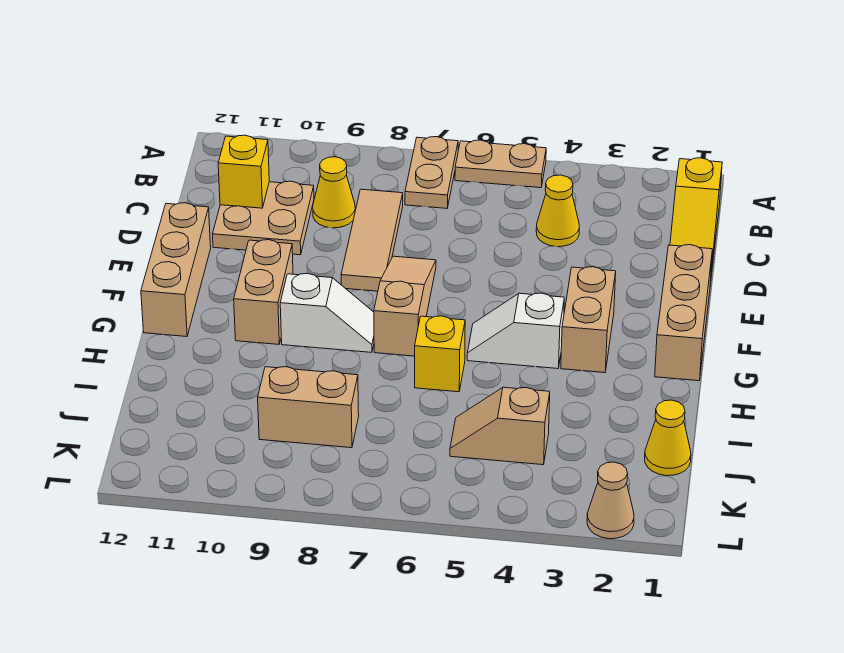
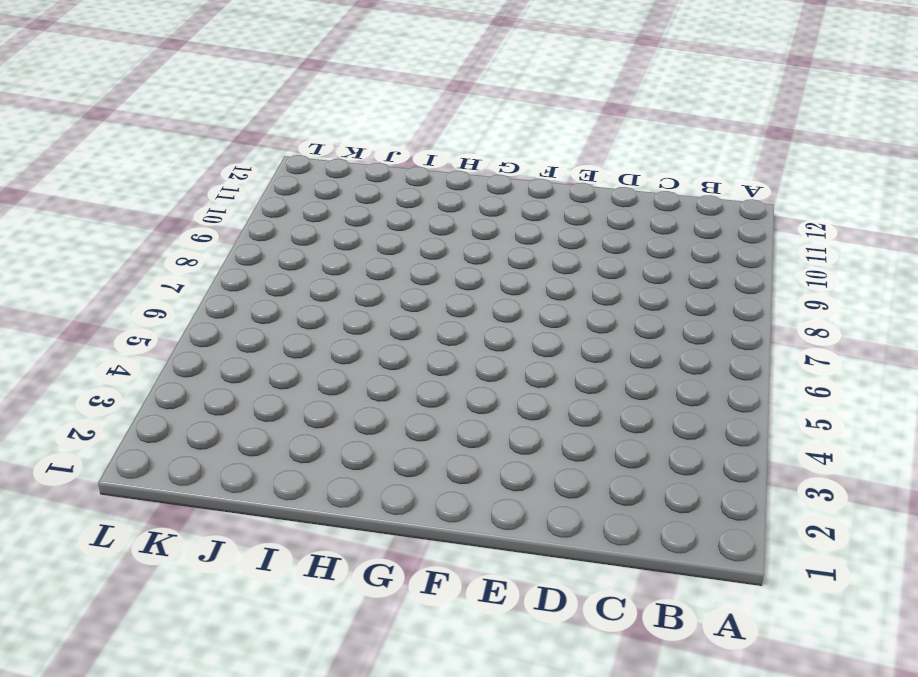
none -> tan 1x2 plate [455,140,546,188]
none -> tan 1x2 plate [405,137,458,208]
none -> yellow 1x3 slope [670,158,722,284]

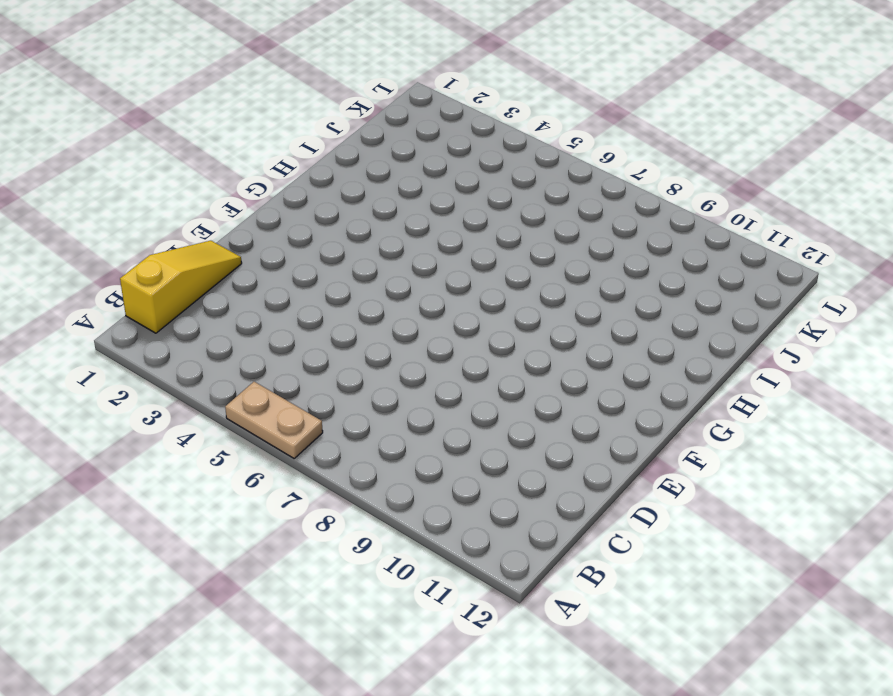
none -> tan 1x2 plate [405,137,458,208]
none -> yellow 1x1 cone [536,175,579,247]
none -> tan 1x3 tile [341,189,403,291]

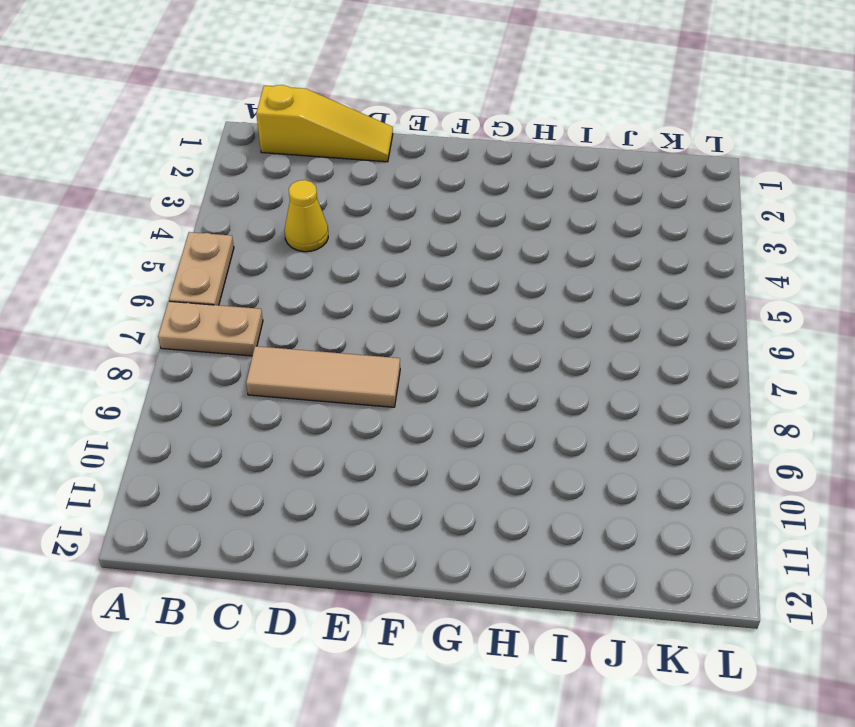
none -> yellow 1x1 cone [313,157,355,228]
none -> tan 2x2 plate [213,181,314,255]
none -> tan 1x3 brick [655,245,712,381]

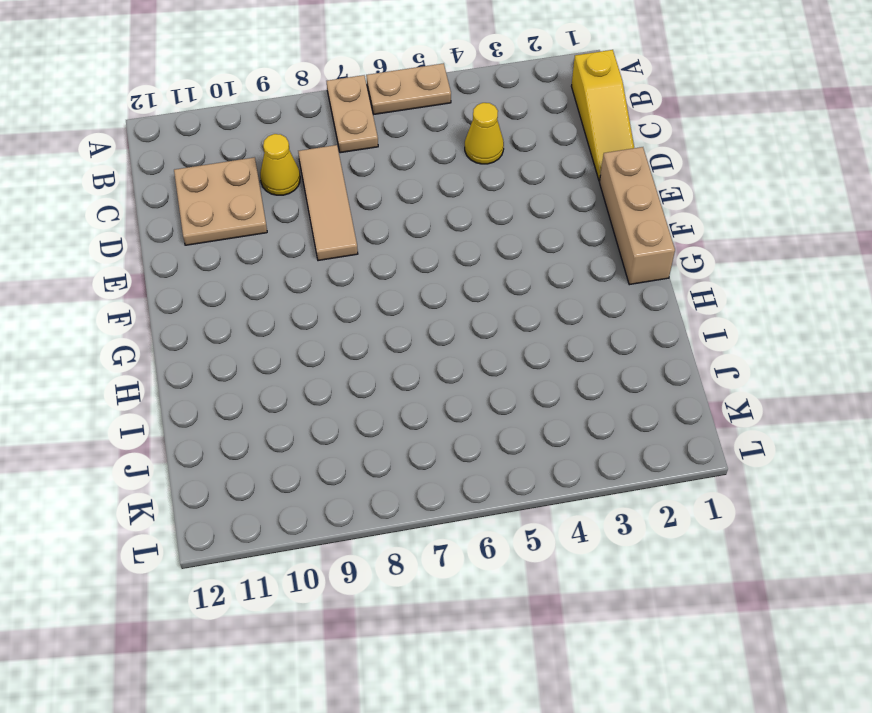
none -> tan 1x3 slope [374,256,436,356]
none -> tan 1x3 brick [141,203,211,337]
none -> tan 1x2 brick [561,267,616,373]

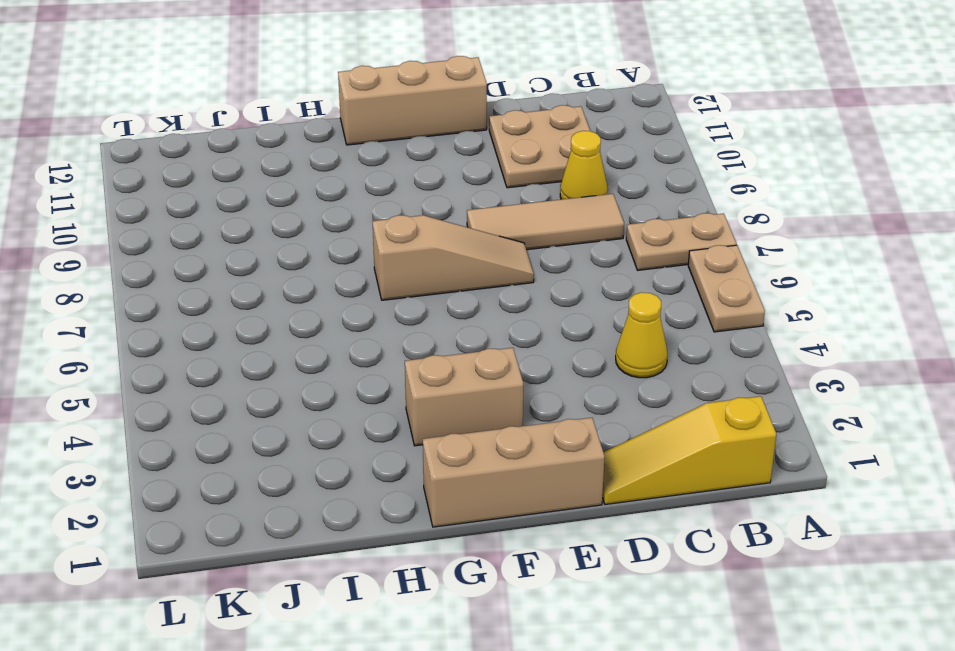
none -> tan 1x2 brick [234,240,293,344]
none -> white 1x2 slope [467,293,564,369]
none -> white 1x2 slope [280,273,374,352]

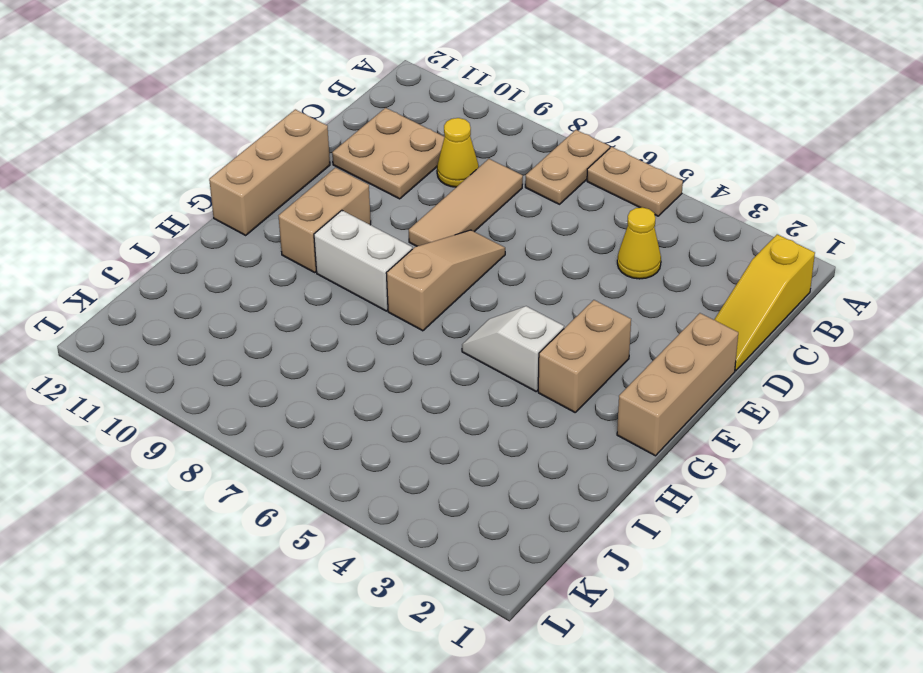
white 1x2 brick [314,210,412,311] -> white 1x2 slope [280,273,374,352]
none -> yellow 1x1 brick [415,316,465,392]
none -> yellow 1x1 cone [645,400,691,476]
none -> tan 1x2 slope [450,387,550,465]

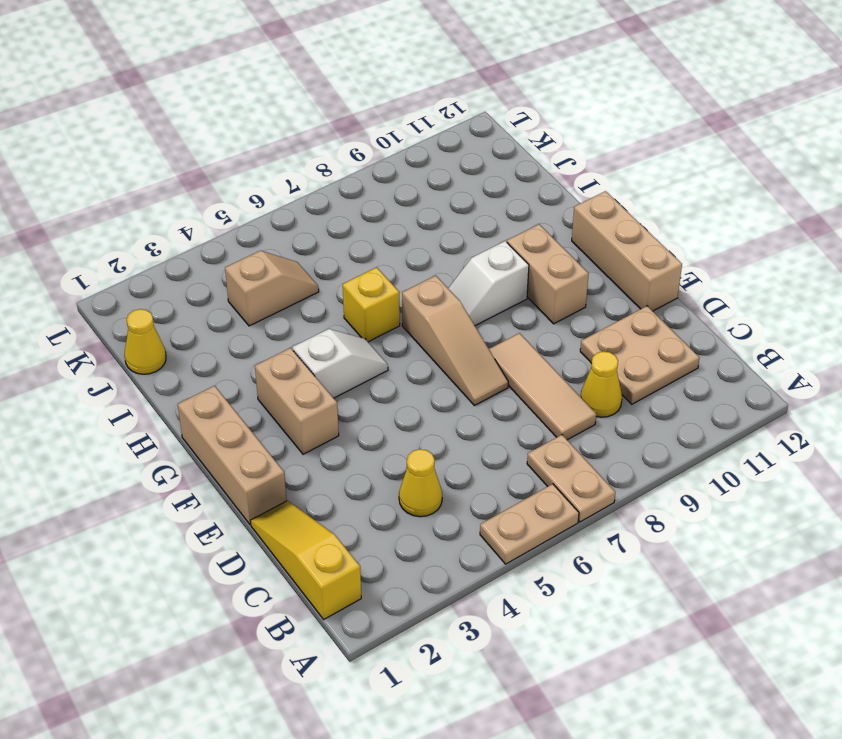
none -> tan 1x2 brick [258,367,359,448]
none -> tan 1x1 cone [587,462,634,539]
none -> yellow 1x1 brick [218,135,269,208]

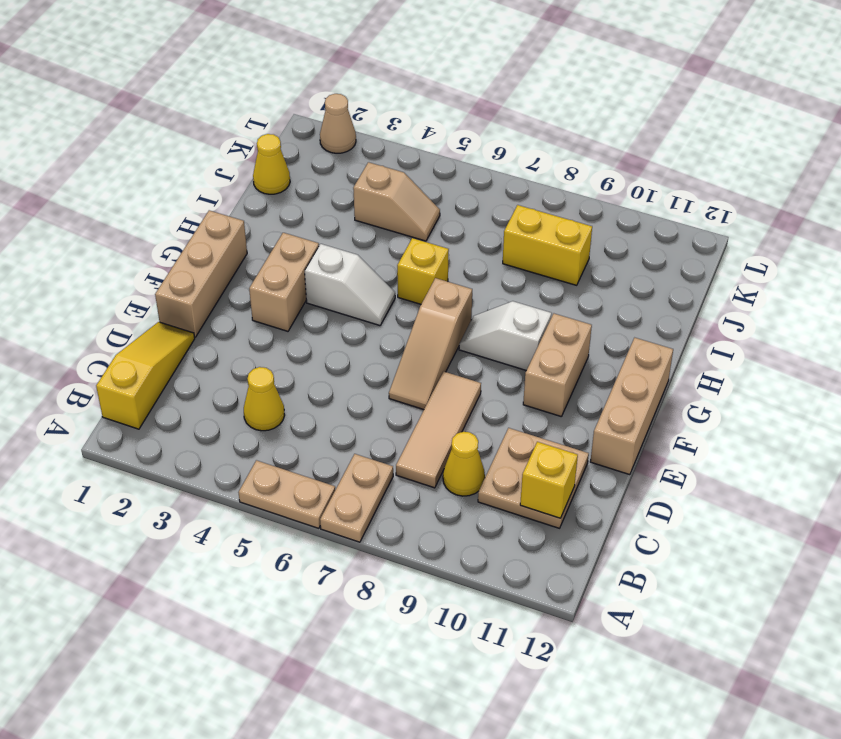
yellow 1x2 brick [503,205,592,285] -> tan 1x2 brick [258,367,359,448]

